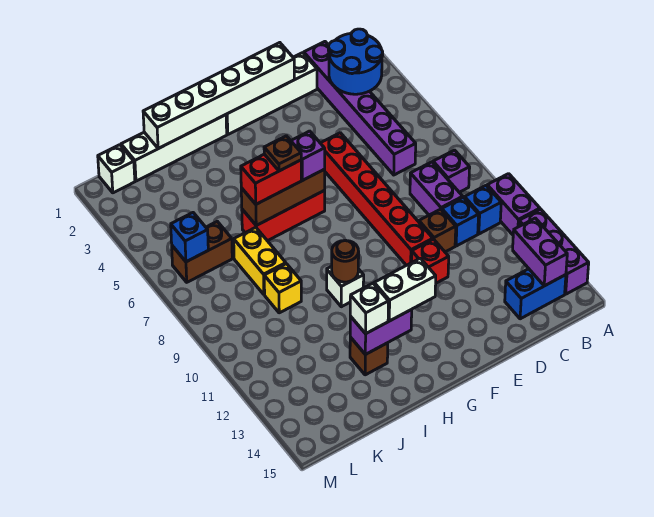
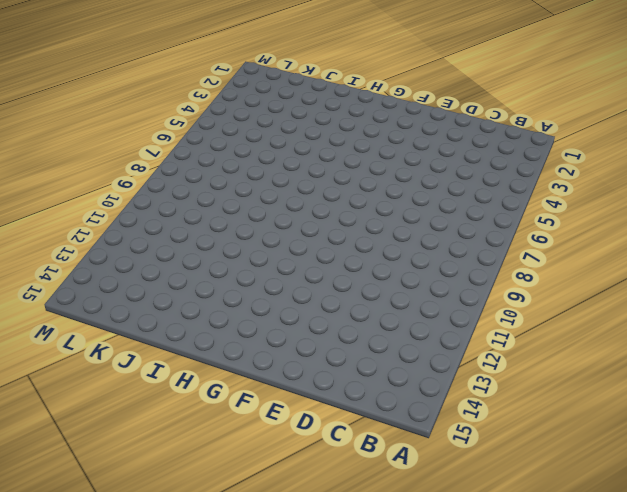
none -> purple 1x2 brick [487,174,540,235]
none -> purple 1x3 brick [519,209,589,294]
none -> purple 1x1 brick [433,150,470,192]
none -> blue 1x1 brick [465,186,501,234]

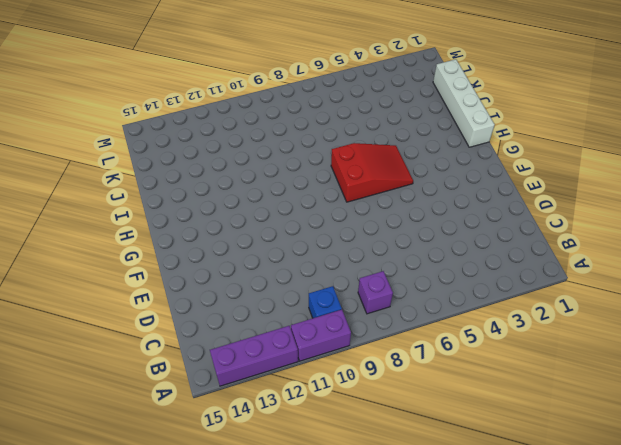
red 2x3 slope [331,143,413,202] -> red 1x3 brick [242,191,325,241]
none -> blue 1x2 brick [505,269,566,319]
none -> purple 1x6 brick [304,42,416,175]
none -> purple 1x2 brick [410,162,463,215]
none -> blue 1x1 brick [442,197,479,246]

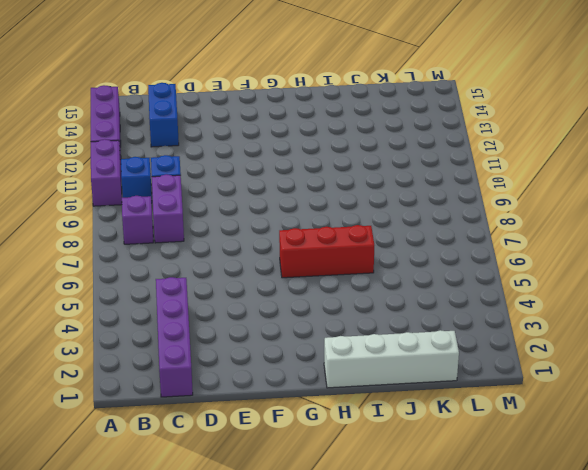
purple 1x4 brick [156,277,193,397] -> purple 1x6 brick [304,42,416,175]
blue 1x2 brick [148,83,179,147] -> blue 1x2 brick turned to [505,269,566,319]
none -> white 1x4 brick [226,53,317,134]
none -> brown 1x1 brick [419,209,456,252]
none -> red 1x6 brick [321,133,433,265]
none -> red 1x1 brick [411,239,449,283]

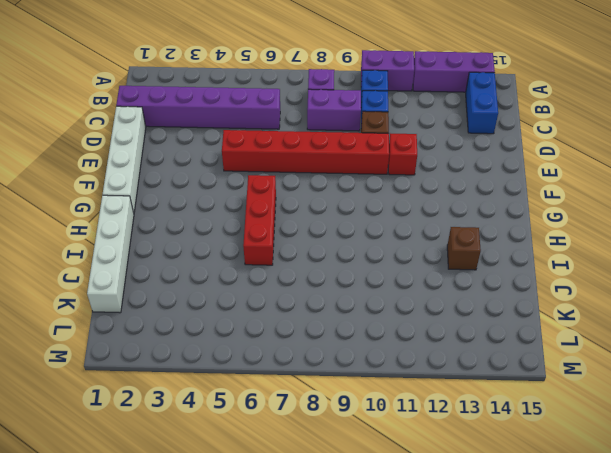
none -> white 1x1 brick [327,266,364,307]
none -> yellow 1x2 brick [234,227,286,294]
none -> yellow 1x1 brick [264,264,301,313]
none -> brown 1x2 brick [172,221,232,282]

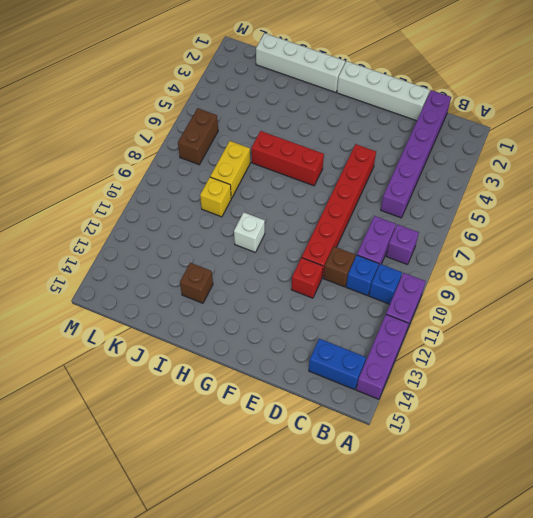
brown 1x2 brick [178,108,218,165] -> brown 1x2 brick turned to [172,221,232,282]
none -> white 1x1 brick [98,145,135,193]
none -> blue 2x2 round brick [328,29,383,94]
none -> purple 1x2 brick [513,218,567,286]
none -> white 1x6 brick [143,43,294,149]

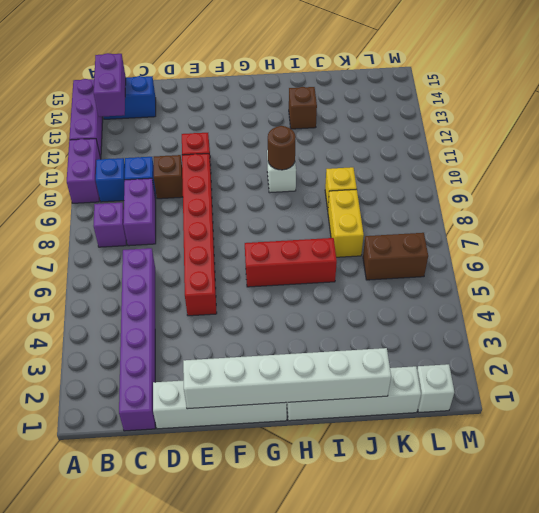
none -> blue 2x2 round brick [328,29,383,94]
none -> brown 1x3 brick [241,170,325,225]
none -> purple 1x2 brick [350,310,412,355]
none -> blue 1x1 brick [171,213,208,262]

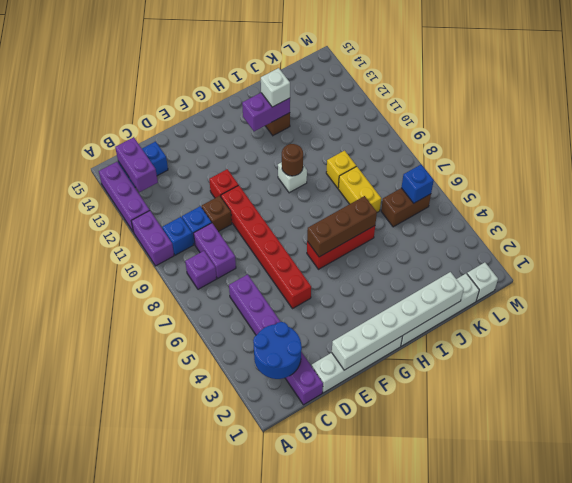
none -> purple 1x1 brick [291,131,325,180]
none -> white 1x2 brick [374,258,436,321]
none -> red 1x2 brick [241,154,301,204]
none -> brown 1x1 plate [264,136,301,171]

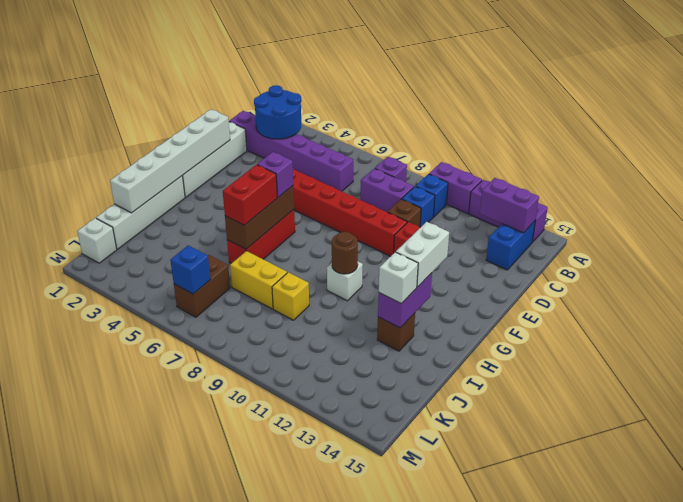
none -> brown 1x1 plate [264,136,301,171]

